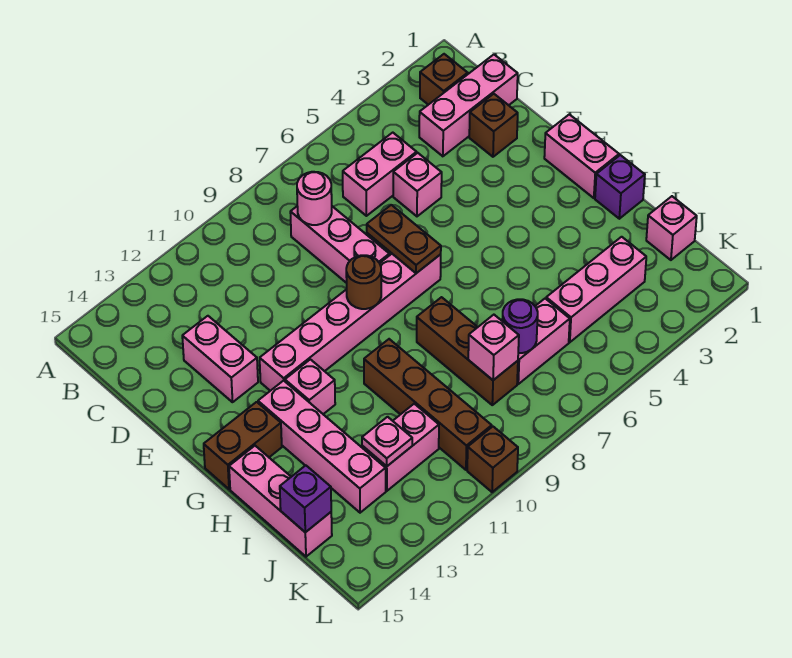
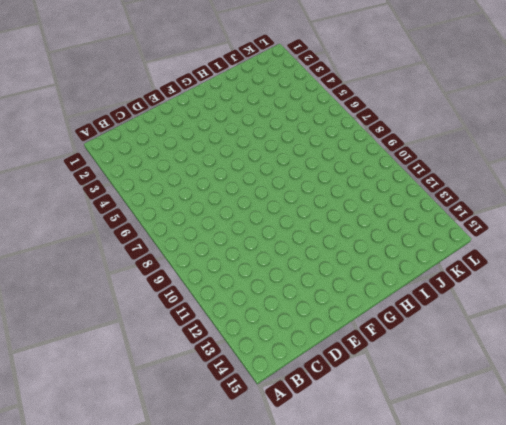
none -> brown 1x1 brick [420,54,468,105]
none -> pink 1x3 brick [419,55,518,156]
none -> pink 1x2 brick [343,133,417,216]

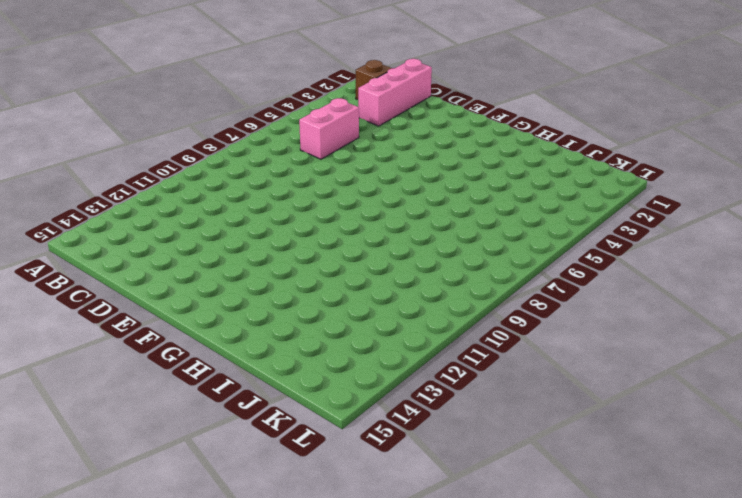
none -> pink 1x3 brick [290,206,389,283]
none -> brown 1x1 brick [469,94,518,157]
none -> pink 1x1 brick [393,153,442,216]

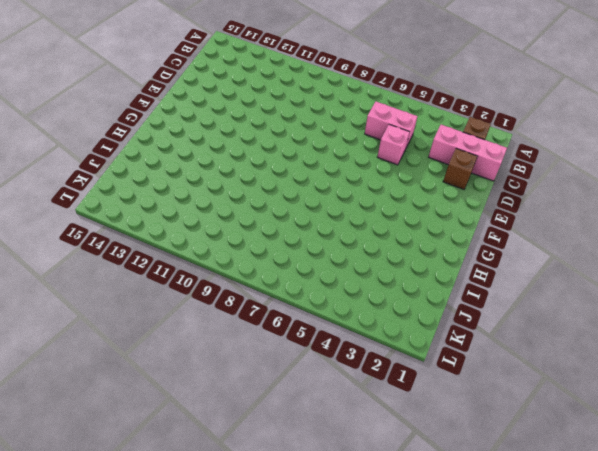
none -> pink 1x3 brick [290,206,389,283]
none -> pink 1x2 brick [182,316,258,402]
none -> pink 1x2 brick [544,114,619,198]

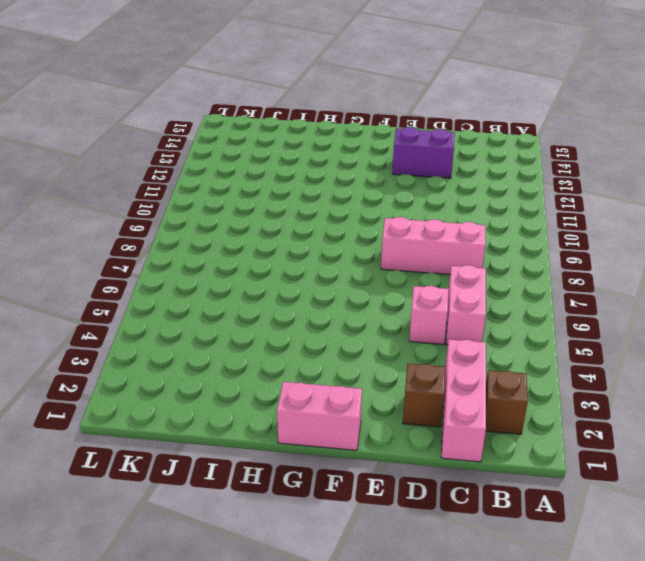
purple 1x2 brick [392,127,455,178] -> pink 1x2 brick [182,316,258,402]
none -> pink 1x6 brick [260,254,441,391]
none -> pink 1x1 brick [285,359,335,414]
none -> pink 1x4 brick [258,381,386,513]

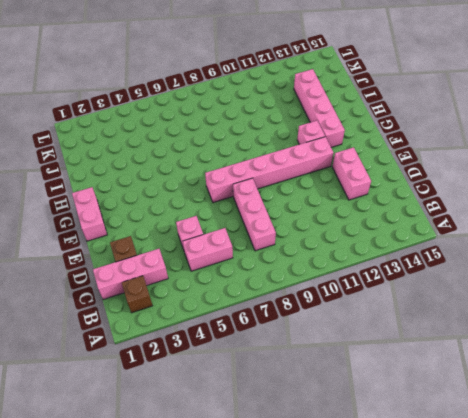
none -> brown 1x2 brick [204,402,282,489]
none -> purple 1x1 brick [595,155,645,219]
none -> brown 1x3 brick [417,297,518,405]

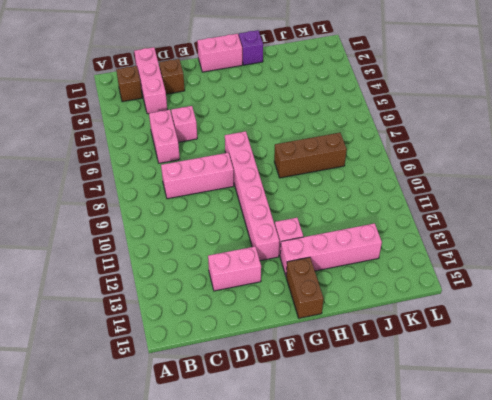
none -> brown 1x4 brick [364,339,492,470]
none -> pink 1x3 brick [229,446,332,557]
none -> pink 1x1 brick [646,196,697,260]

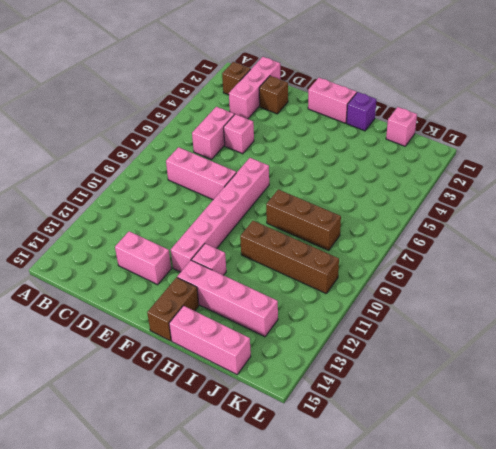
none -> pink 1x3 brick [546,237,646,342]
none -> pink 1x2 brick [517,299,570,384]
none -> pink 1x2 brick [362,404,439,491]

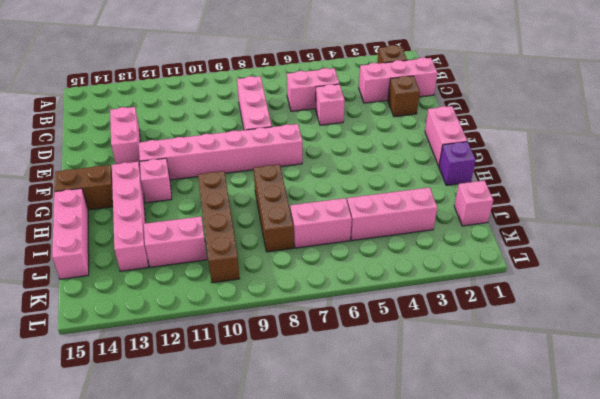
none -> brown 1x1 brick [467,427,518,492]
none -> pink 1x1 round brick [297,172,332,225]
none -> brown 1x2 plate [367,205,441,273]

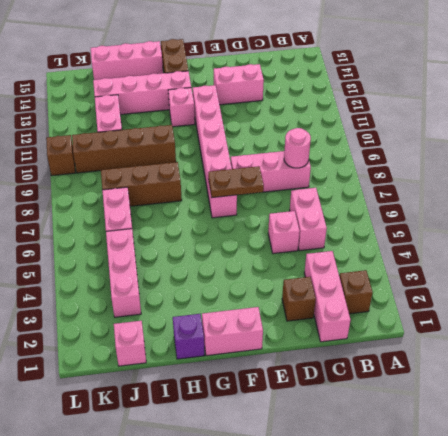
none -> brown 1x1 round brick [346,255,381,309]
none -> purple 1x1 round brick [502,299,538,353]
none -> pink 1x1 brick [468,315,519,380]

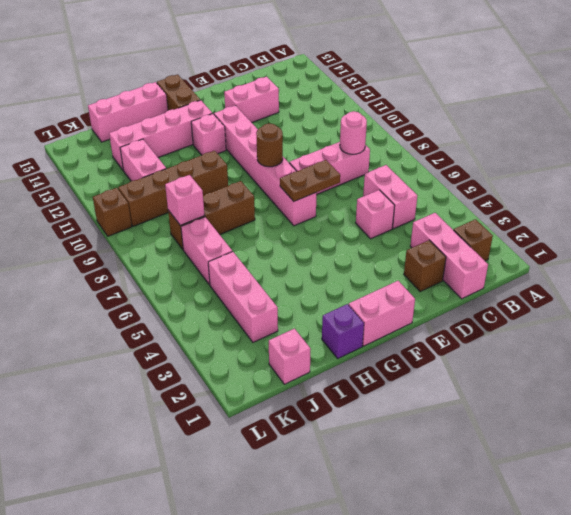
none -> purple 1x1 round brick [502,299,538,353]
none -> pink 1x1 plate [362,417,412,466]
none -> purple 1x1 brick [280,465,331,532]

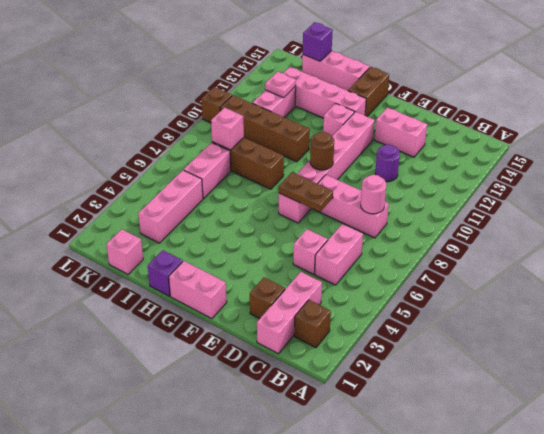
purple 1x1 round brick [375,144,400,182] -> purple 1x1 round brick moved to [502,299,538,353]

